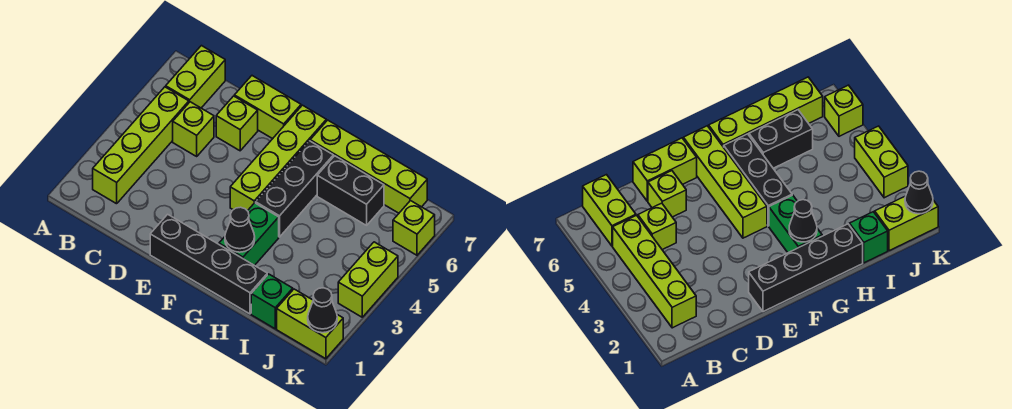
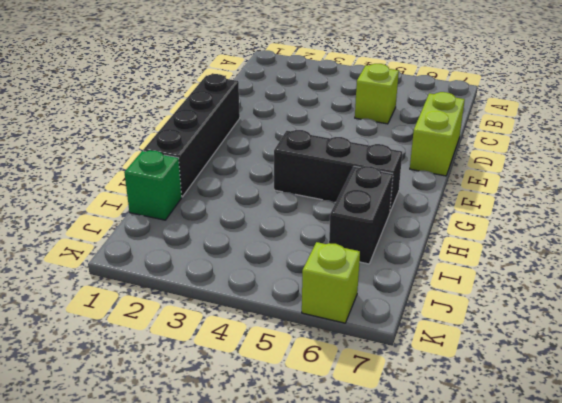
none -> lime 1x4 brick [93,87,189,204]
none -> lime 1x2 brick [166,46,225,108]
none -> lime 1x1 brick [216,96,258,151]

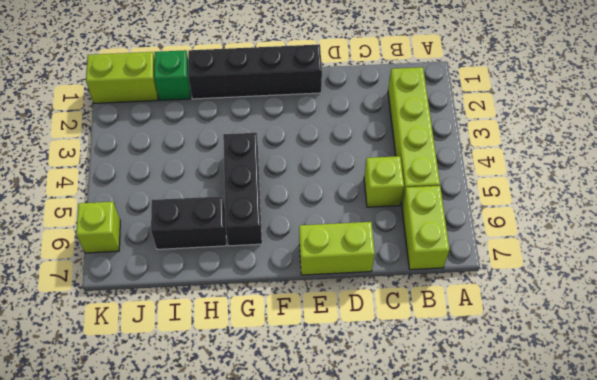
none -> lime 1x1 brick [216,96,258,151]
none -> lime 1x4 brick [230,105,326,211]
none -> green 1x2 brick [219,203,279,266]

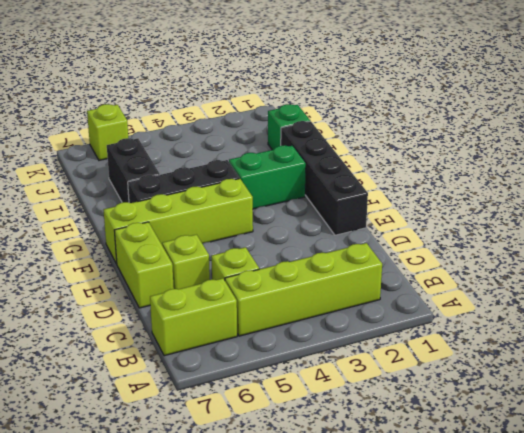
none -> lime 1x4 brick [310,120,427,213]
none -> lime 1x2 brick [277,289,343,359]
none -> lime 1x2 brick [338,242,398,317]

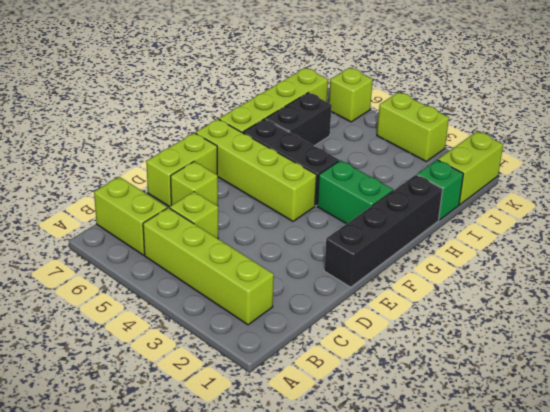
none -> black 1x1 cone [225,207,255,252]
none -> black 1x1 cone [308,288,337,333]

